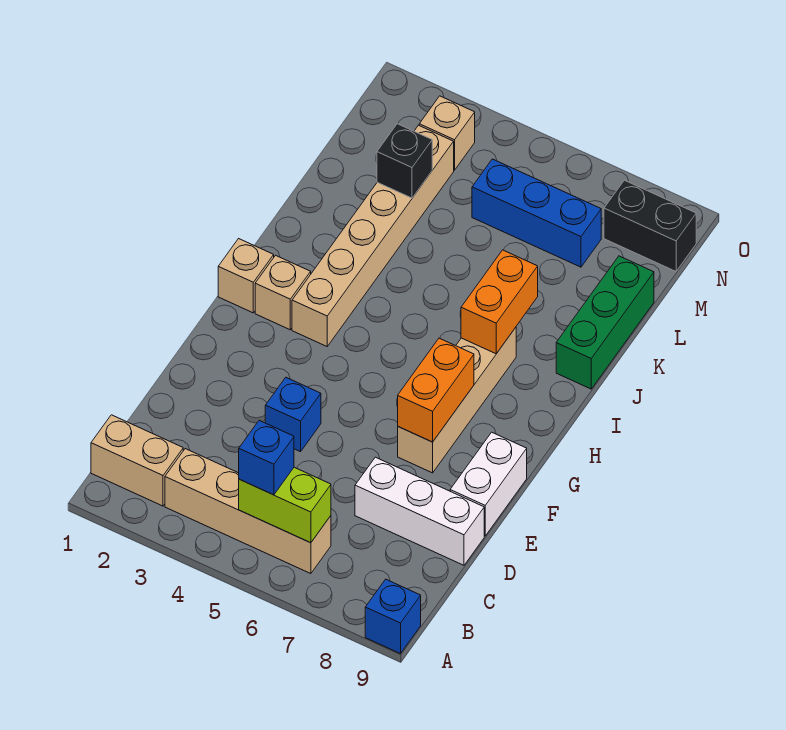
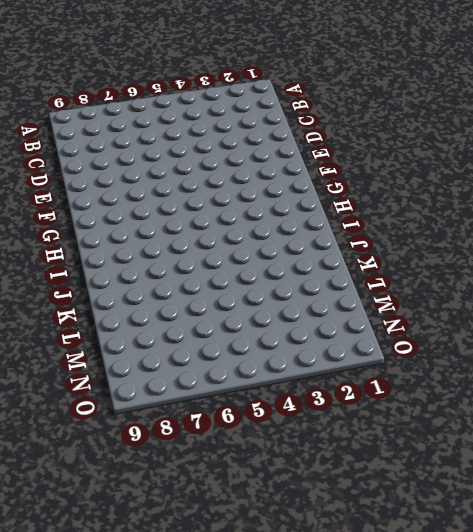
none -> blue 1x1 brick [365,579,421,654]
none -> tan 1x2 brick [91,415,183,506]
none -> tan 1x4 brick [165,449,331,574]

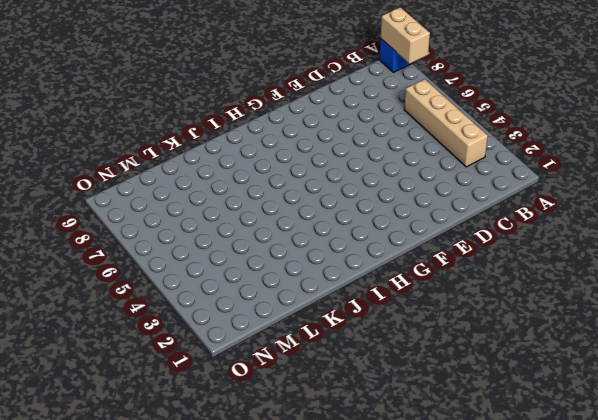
tan 1x2 brick [381,7,430,64] -> tan 1x2 brick moved to [91,415,183,506]
none -> white 1x3 brick [355,457,484,565]
none -> blue 1x1 brick [265,378,321,452]
none -> white 1x2 brick [450,432,527,536]

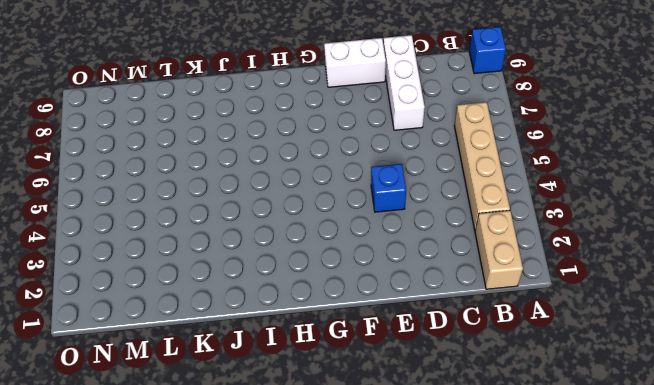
none -> tan 1x4 brick [398,327,516,473]
none -> tan 1x1 brick [218,239,274,313]
none -> tan 1x1 brick [255,255,311,330]

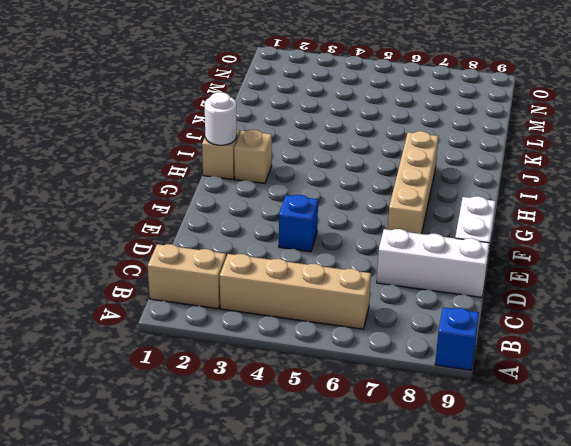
white 1x1 round brick [205,92,237,145] -> none
none -> tan 1x6 brick [292,125,454,346]
none -> green 1x3 brick [556,256,654,389]
none -> blue 1x3 brick [472,159,601,267]

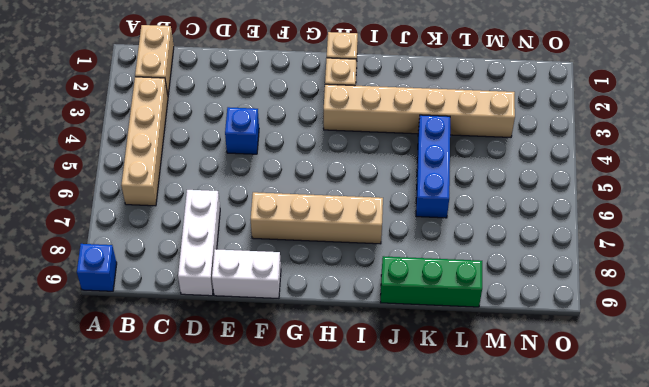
blue 1x3 brick [416,115,450,218] -> blue 1x3 brick moved to [472,159,601,267]
none -> tan 1x1 brick [419,96,475,170]
none -> black 1x2 brick [604,180,696,271]
none -> lime 1x2 brick [239,467,331,543]

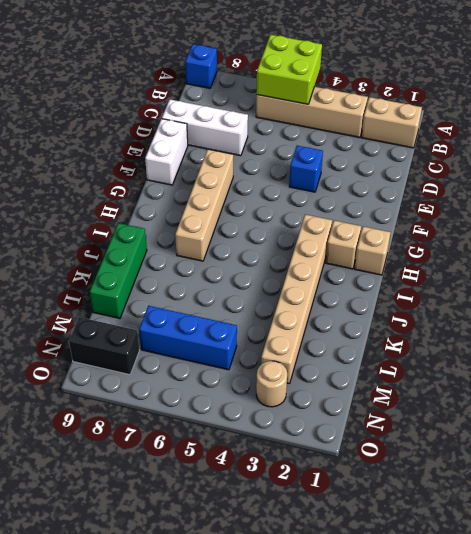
lime 2x2 brick [256,35,322,104] -> lime 1x2 brick [239,467,331,543]
tan 1x1 round brick [256,361,287,407] -> tan 1x1 brick [419,96,475,170]
none -> orange 1x2 brick [398,338,474,442]
none -> orange 1x2 brick [461,250,538,354]
none -> black 1x1 brick [377,124,432,198]

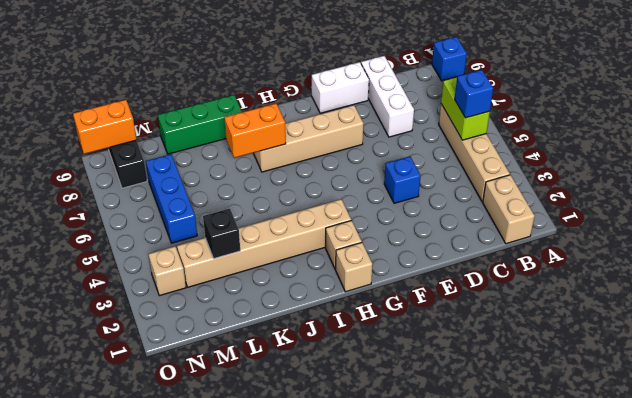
orange 1x2 brick [73,100,137,154] -> orange 1x2 brick moved to [398,338,474,442]

